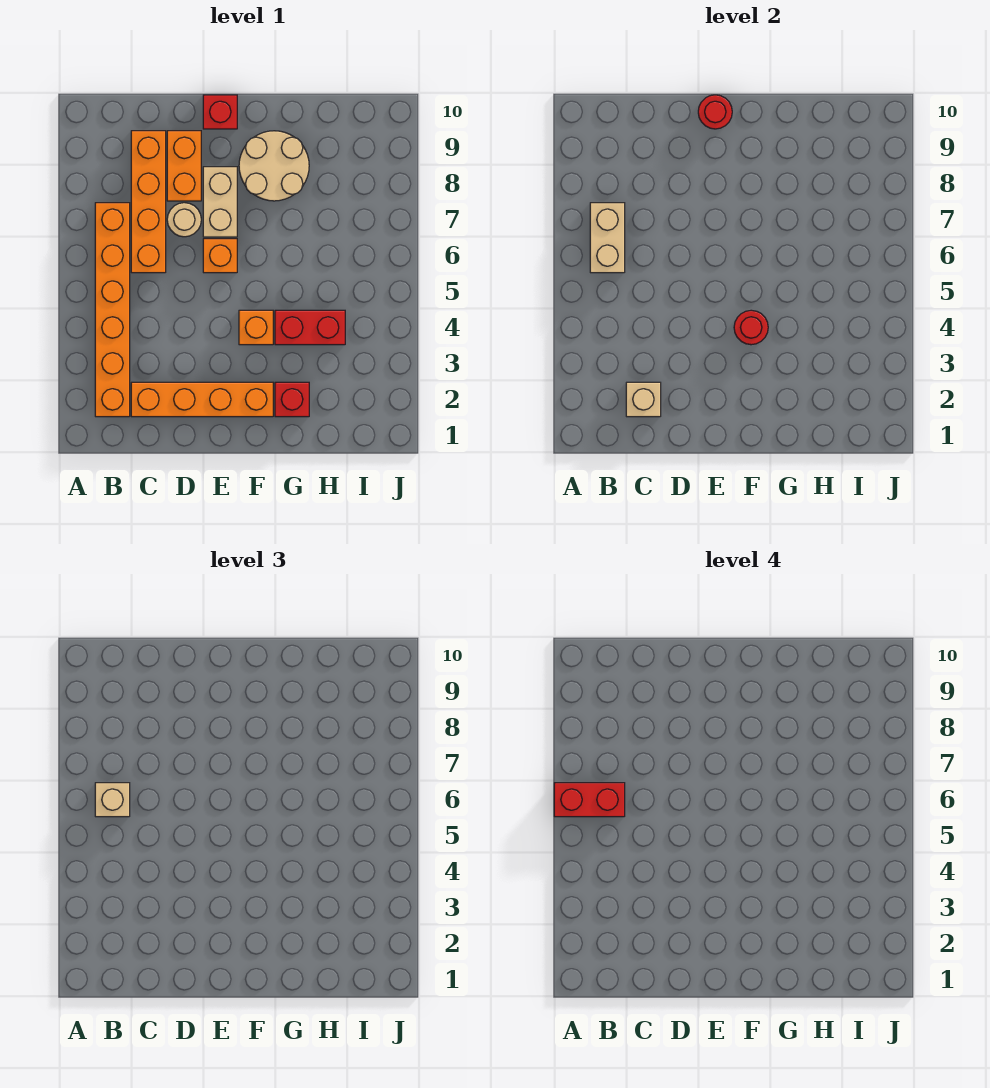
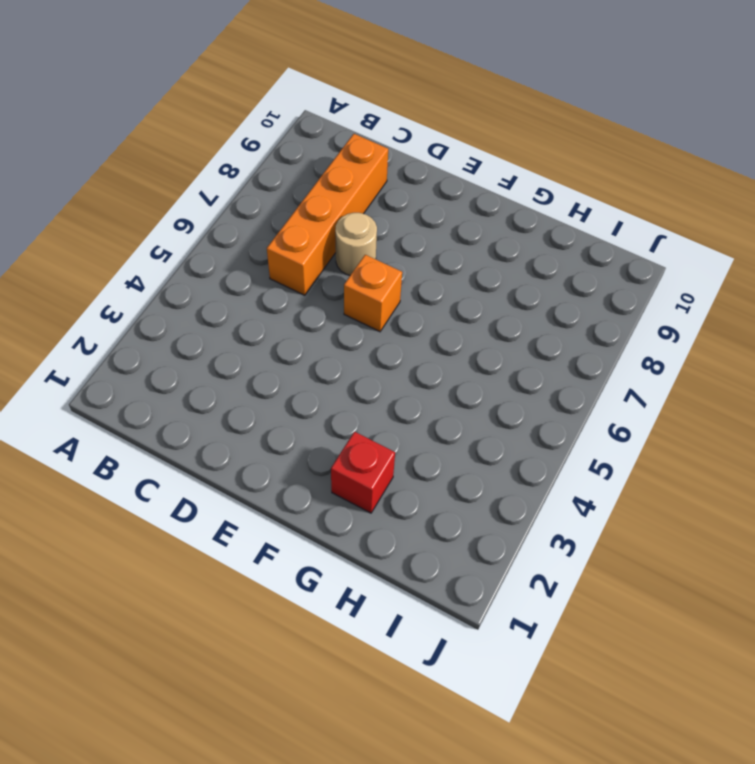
none -> orange 1x6 brick [95,203,130,417]
none -> orange 1x4 brick [131,382,273,417]
none -> orange 1x2 brick [167,131,201,201]

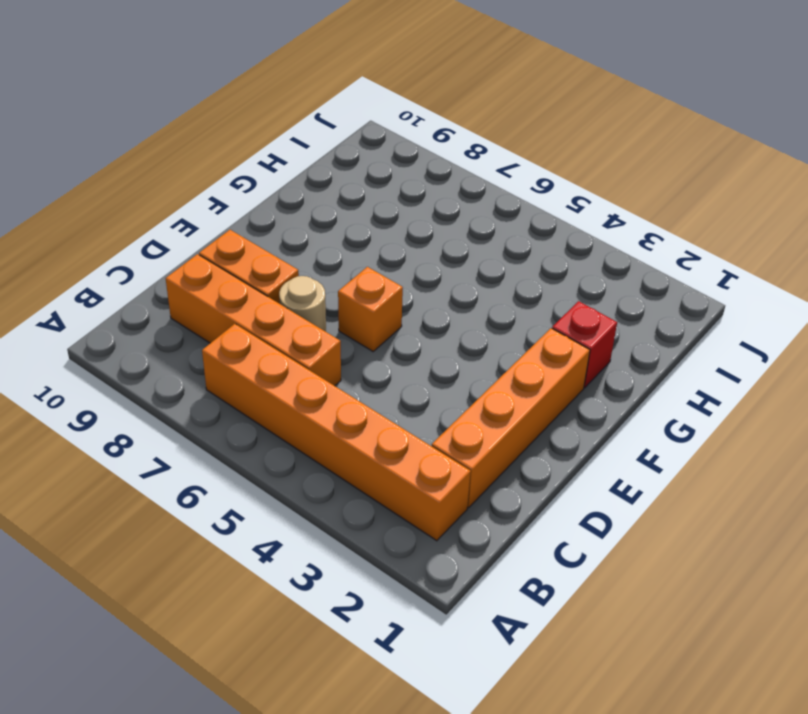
none -> tan 1x2 brick [203,167,237,237]
none -> red 1x1 brick [203,95,237,129]
none -> orange 1x1 brick [239,310,273,345]

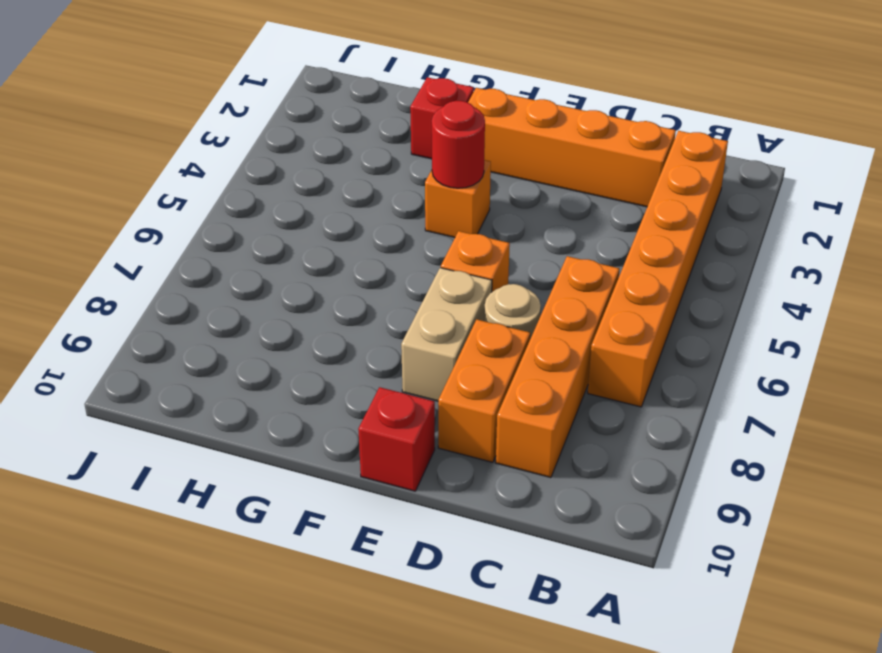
none -> tan 2x2 round brick [239,131,309,201]
none -> red 1x2 brick [275,310,345,345]
none -> tan 1x2 brick [590,203,625,273]

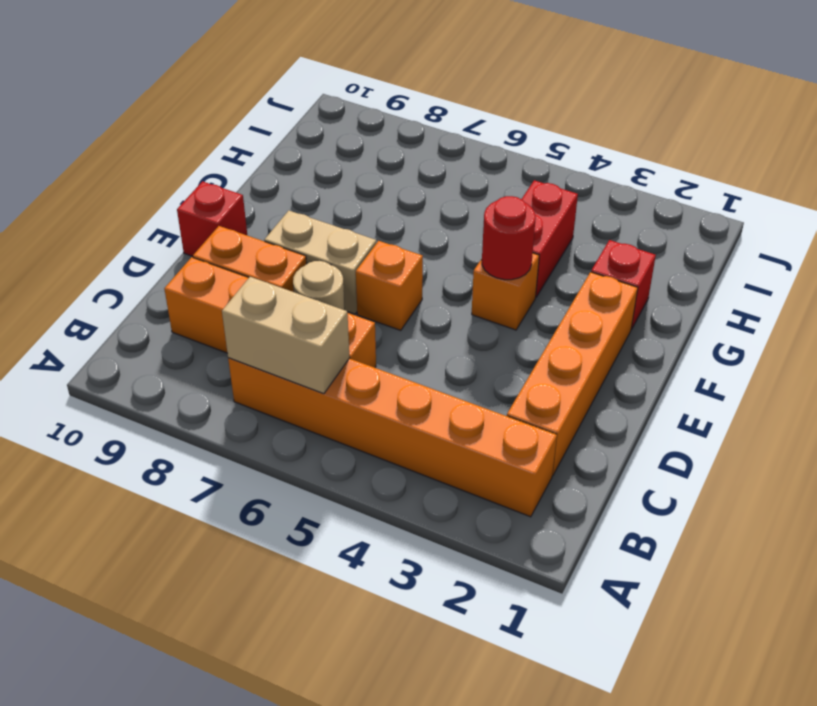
none -> tan 2x2 round brick [239,131,309,201]
none -> tan 1x1 brick [626,382,661,417]
none -> red 1x1 round brick [698,95,732,129]

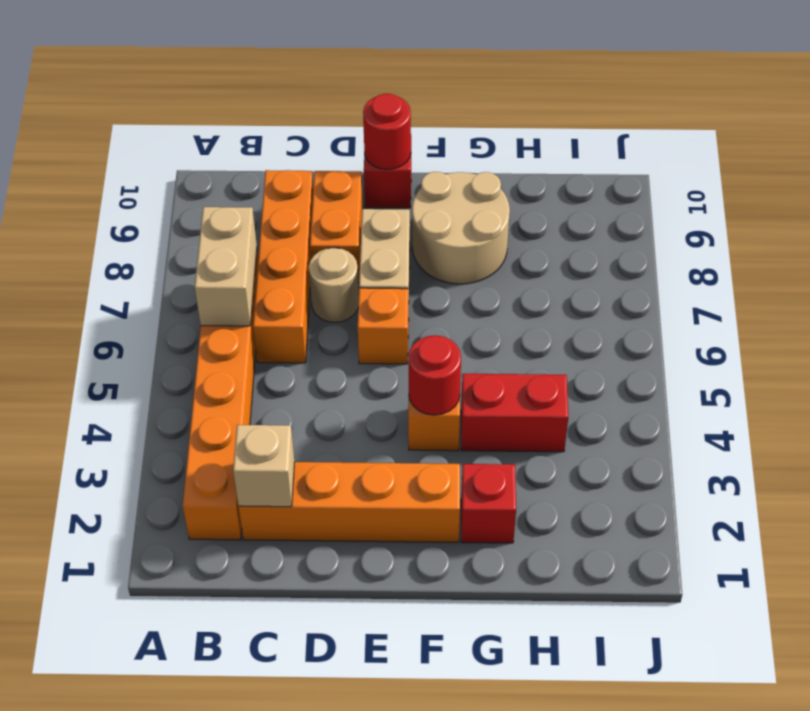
none -> tan 1x1 brick [95,783,130,817]
none -> red 1x2 brick [554,783,625,817]

